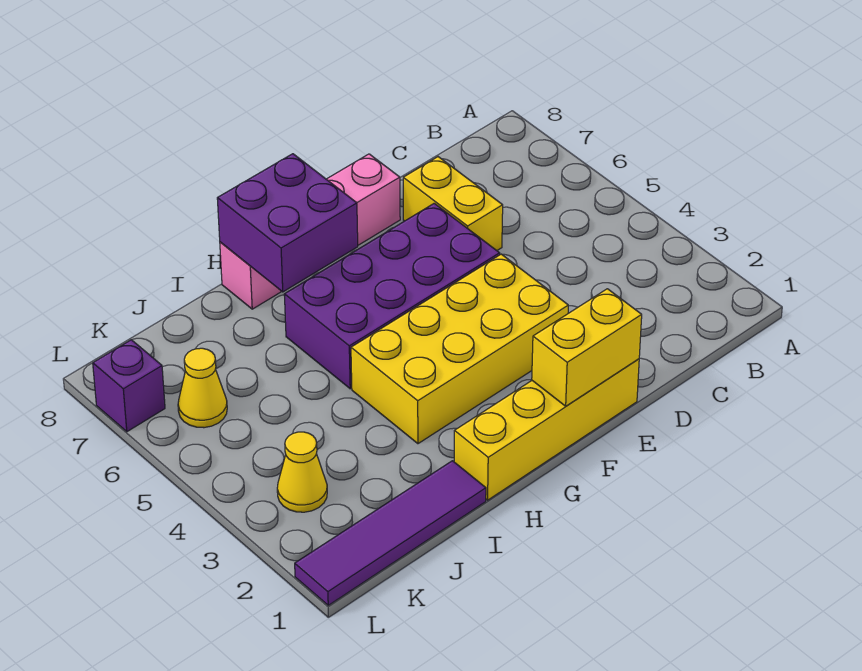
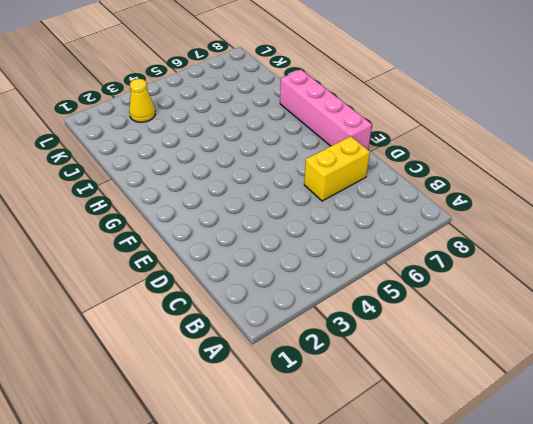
none -> yellow 1x4 brick [454,359,639,500]
none -> yellow 2x4 brick [351,254,568,444]

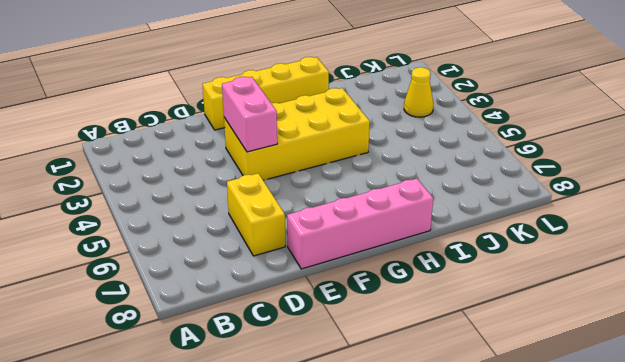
pink 1x2 brick [222,77,277,152] -> none
none -> purple 2x4 brick [284,203,500,389]
none -> purple 1x4 tile [295,461,486,605]

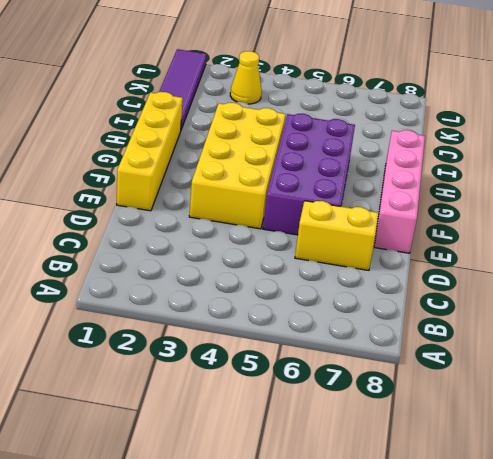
none -> yellow 1x1 cone [178,348,227,428]
none -> purple 1x1 brick [93,340,165,432]

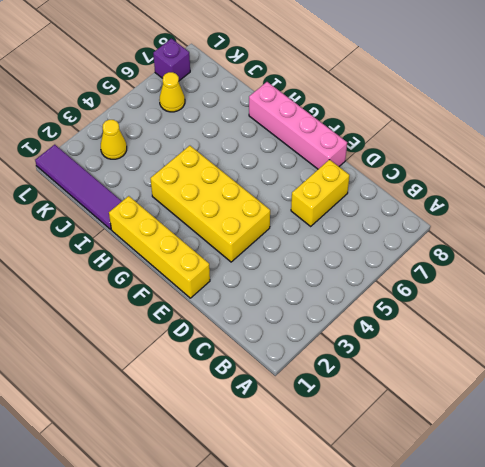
none -> purple 2x4 brick [284,203,500,389]
none -> yellow 1x2 brick [532,289,642,406]

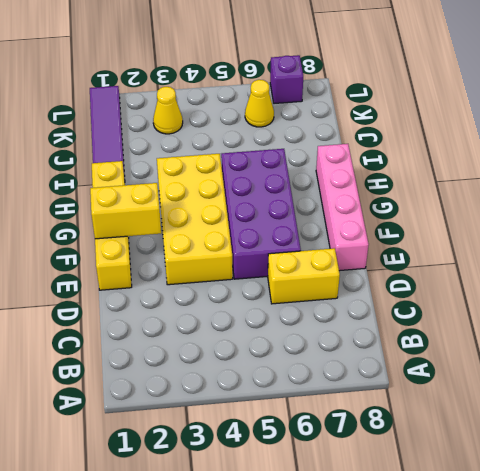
yellow 1x2 brick [90,183,161,239] -> yellow 1x2 brick turned to [532,289,642,406]
none -> purple 2x2 brick [217,154,358,292]

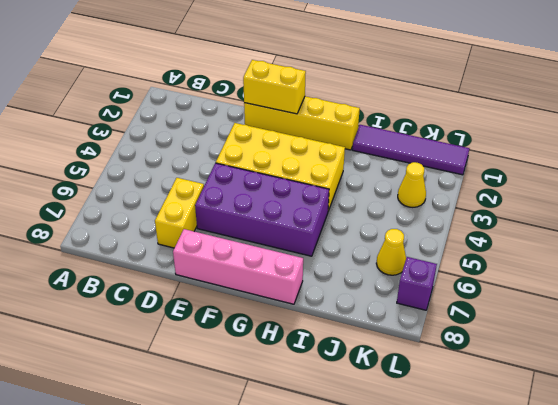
none -> purple 2x2 brick [217,154,358,292]

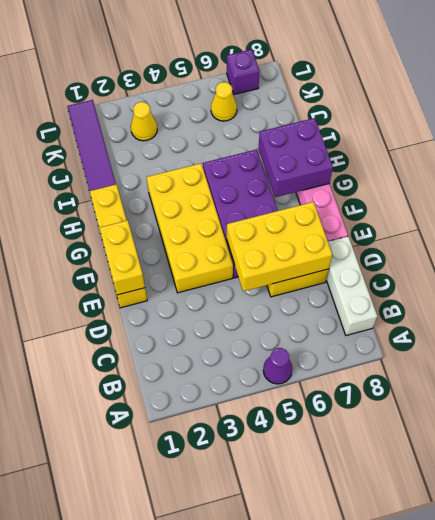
purple 1x1 cone [263,348,293,384] -> none
white 1x3 brick [326,236,377,336] -> none
yellow 2x3 brick [227,202,332,291] -> none

